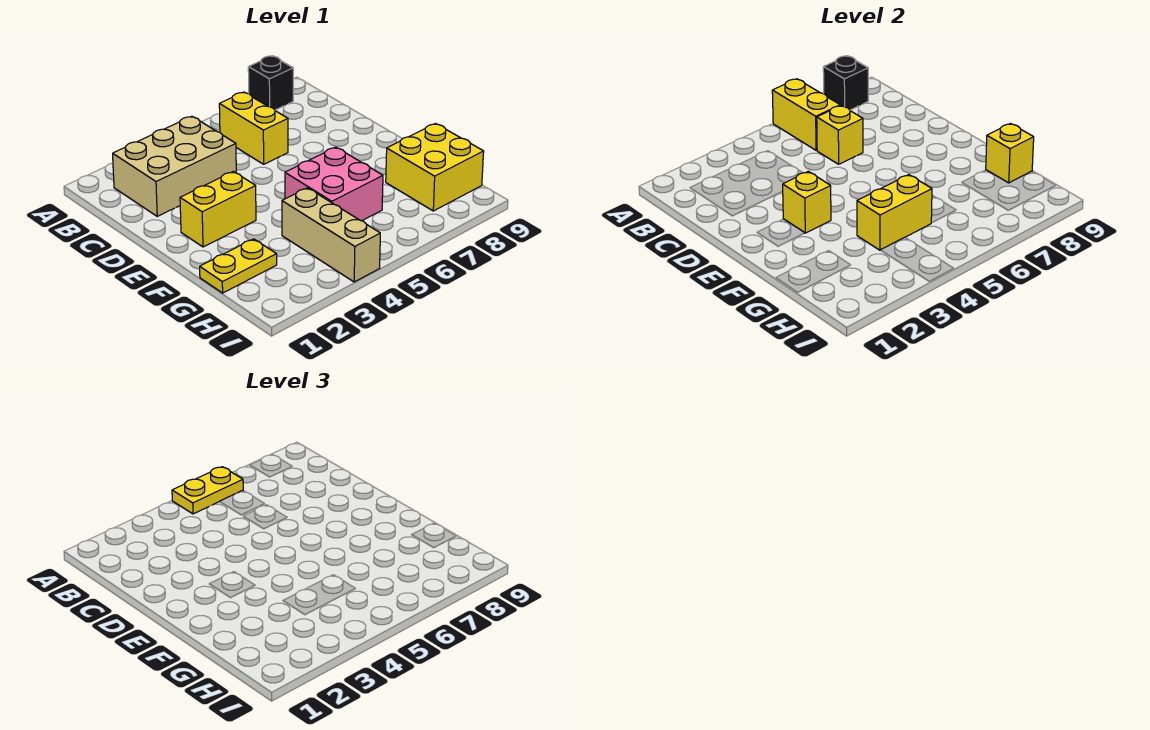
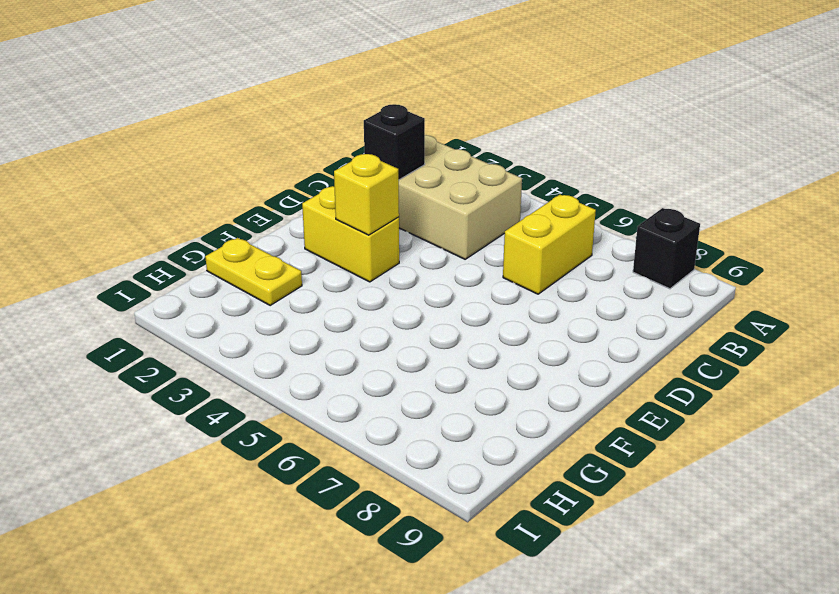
black 1x1 brick [364,104,425,180] -> black 1x1 brick moved to [823,56,868,110]
none -> pink 2x2 brick [285,147,383,221]
none -> tan 1x3 brick [282,188,380,282]
none -> yellow 2x2 brick [386,124,484,211]

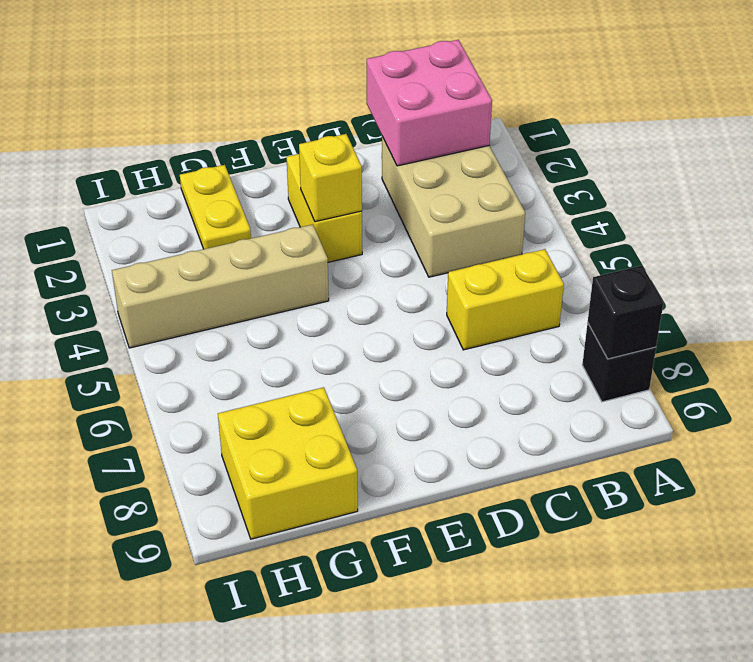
pink 2x2 brick [367,40,492,166] -> pink 2x2 brick moved to [285,147,383,221]
tan 1x4 brick [112,225,329,348] -> tan 1x3 brick [282,188,380,282]
none -> yellow 1x2 brick [772,79,840,150]
none -> yellow 1x1 brick [817,105,863,164]
none -> yellow 1x2 brick [857,175,932,250]

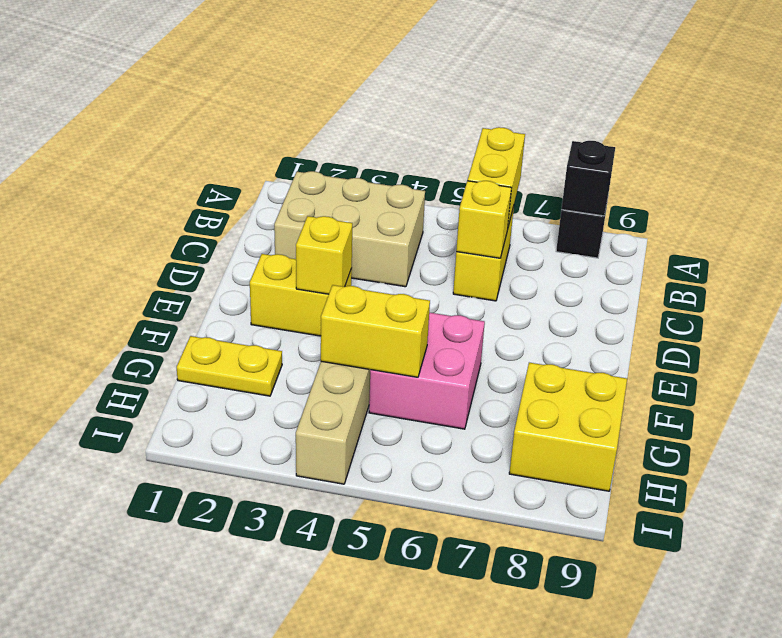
none -> yellow 1x1 brick [986,124,1034,183]
none -> yellow 1x2 plate [172,467,243,514]

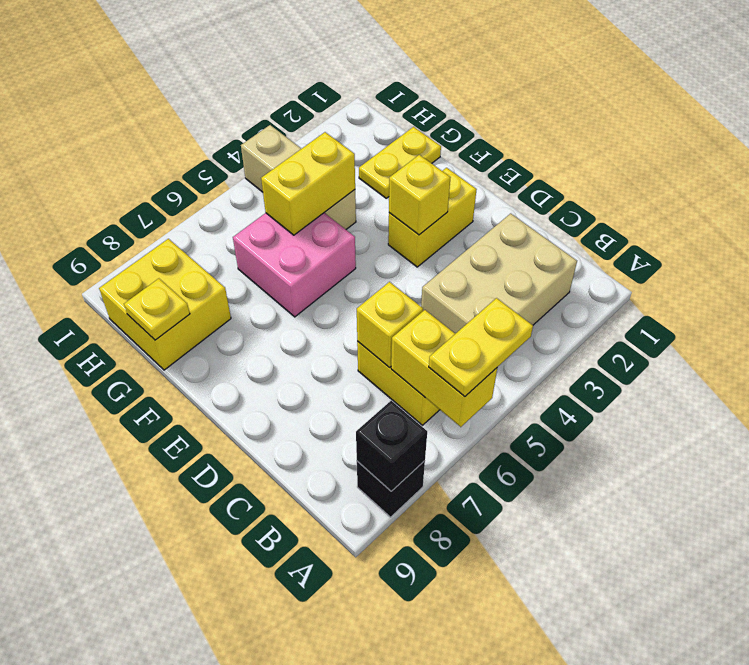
yellow 1x1 plate [124,279,190,340] -> yellow 1x1 brick [986,124,1034,183]

